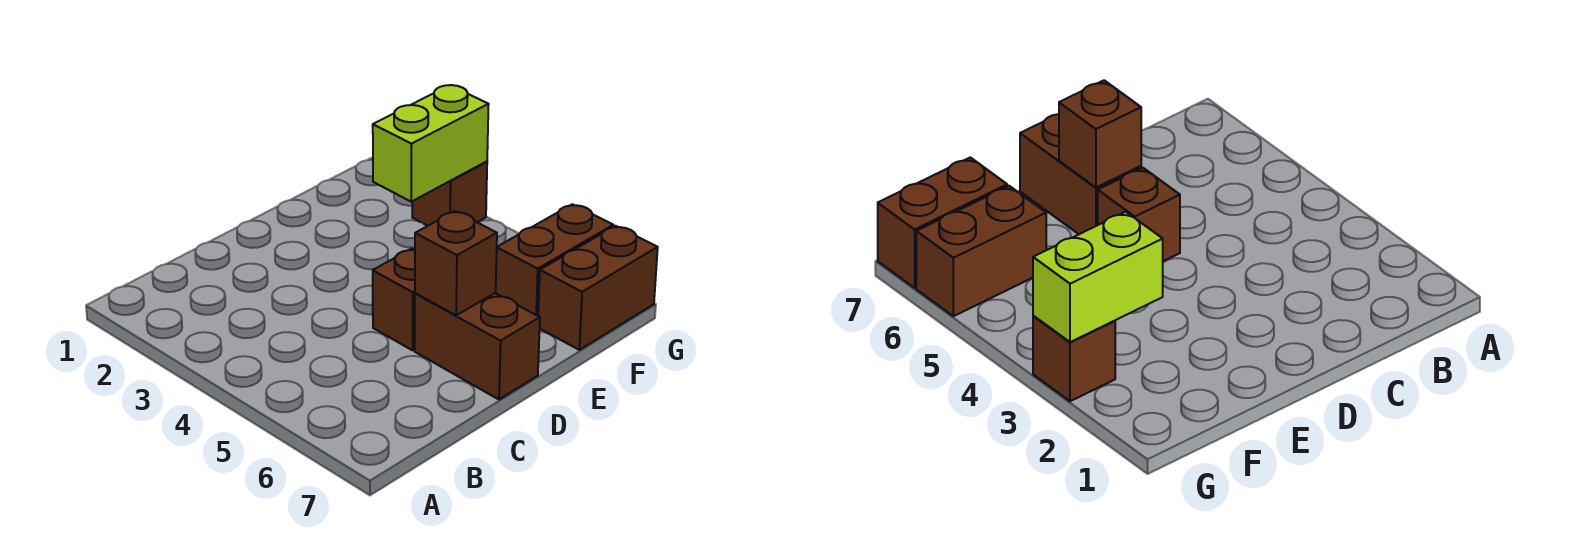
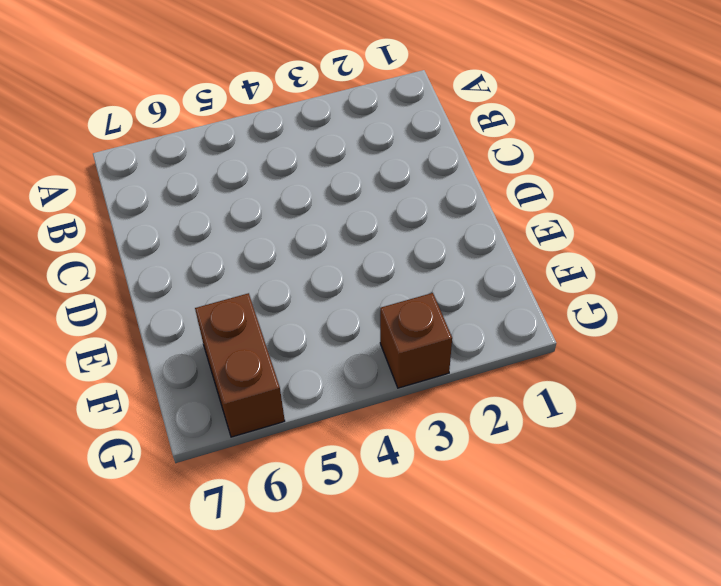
none -> brown 1x1 brick [373,249,415,350]
none -> brown 1x2 brick [415,293,540,399]

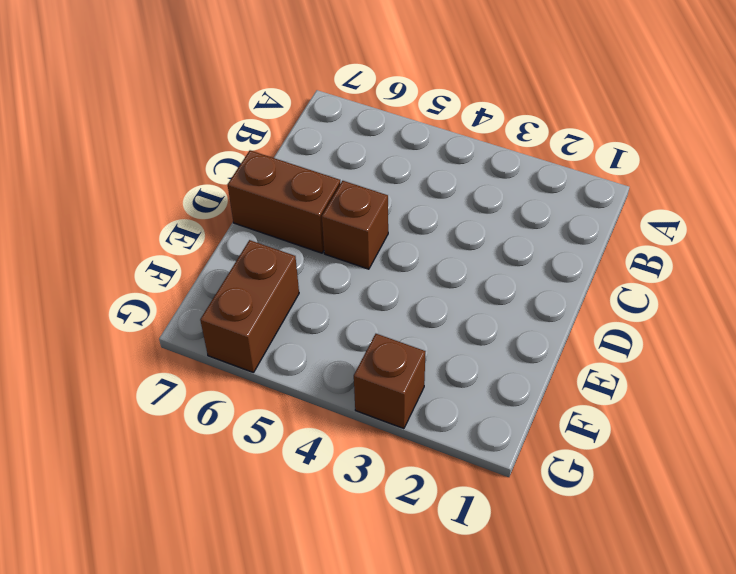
none -> brown 1x2 brick [538,226,658,350]
none -> brown 1x1 brick [415,211,497,315]

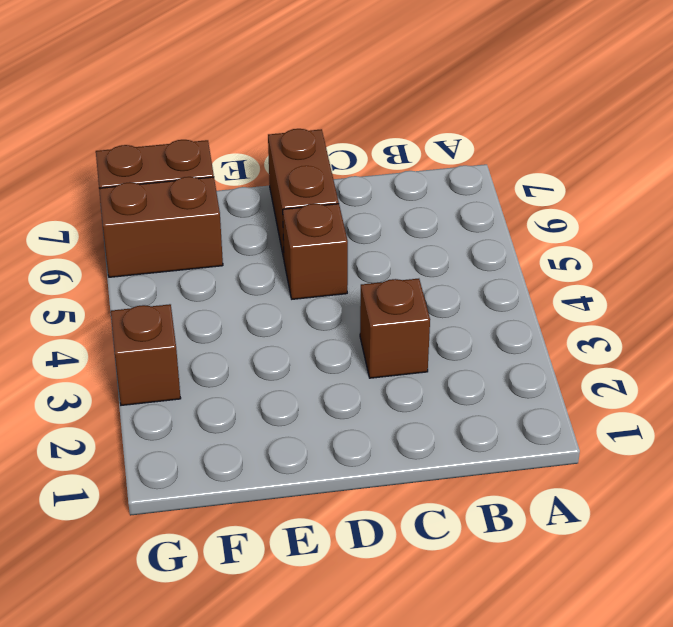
brown 1x1 brick [360,279,430,378] -> brown 1x1 brick moved to [415,211,497,315]
none -> lime 1x2 brick [373,85,489,202]

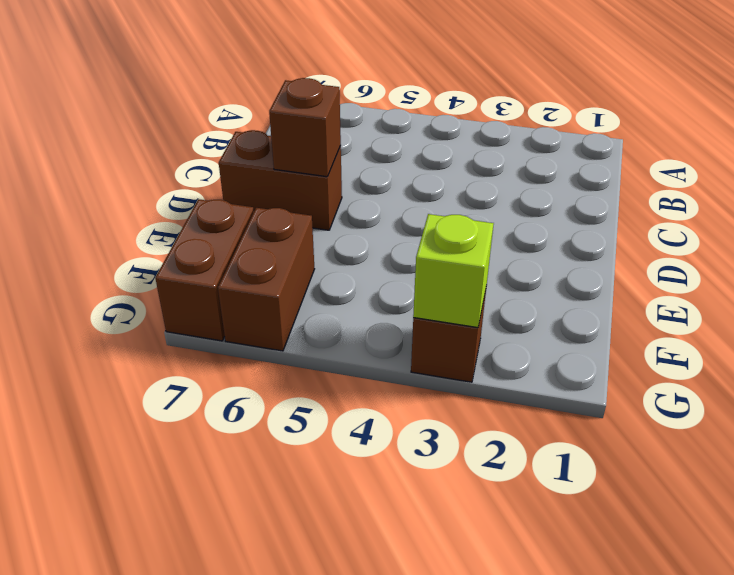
lime 1x1 brick [413,214,494,328] -> lime 1x2 brick [373,85,489,202]
none -> brown 1x1 brick [373,249,415,350]

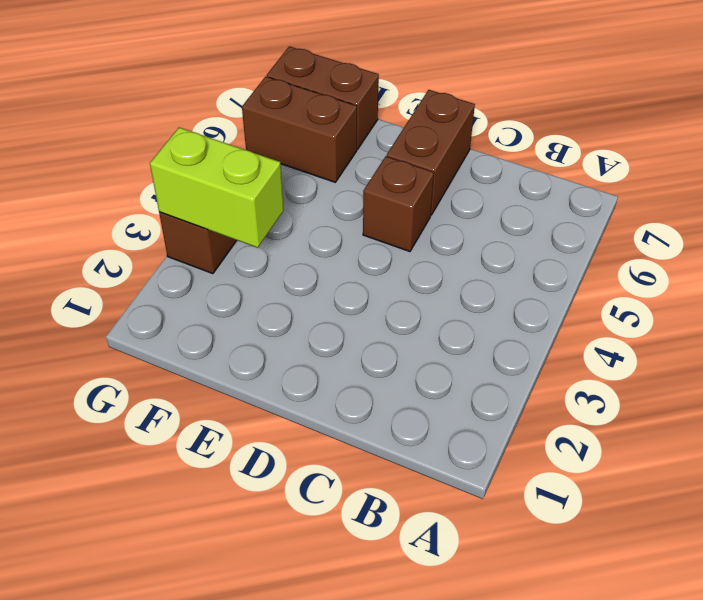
none -> brown 1x1 brick [415,211,497,315]

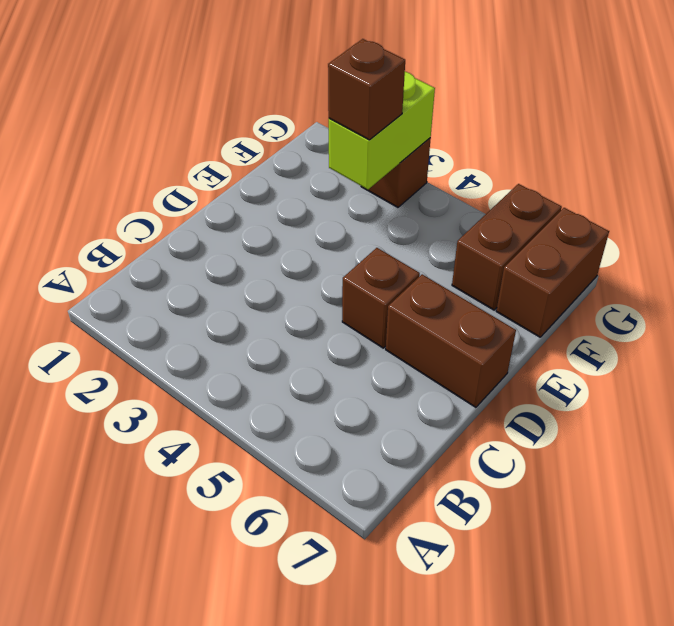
brown 1x1 brick [328,39,405,140] -> brown 1x1 brick moved to [415,211,497,315]

